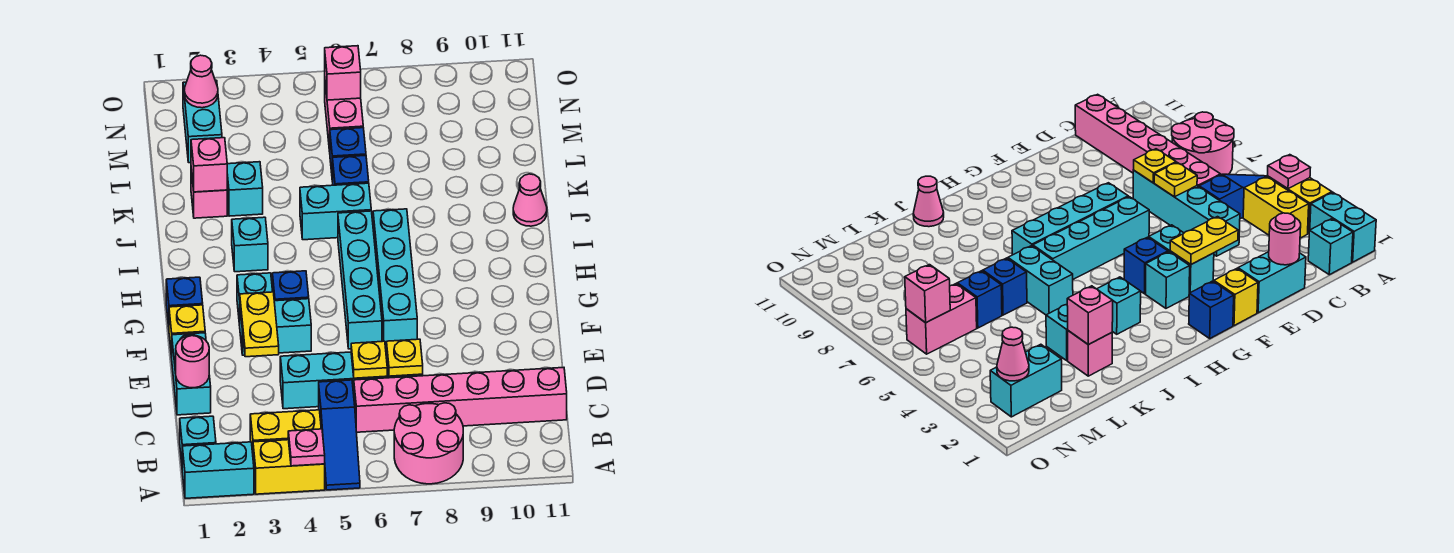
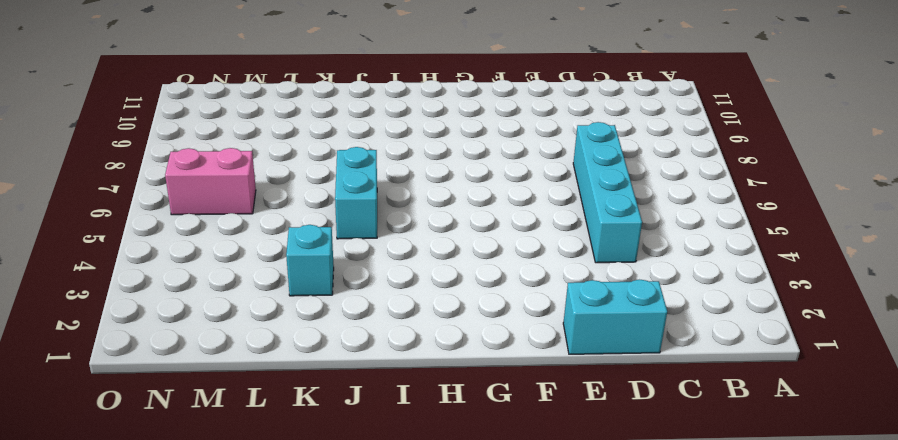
none -> cyan 1x2 brick [182,442,254,498]
none -> yellow 1x2 brick [253,440,325,494]
none -> blue 1x3 slope [319,380,360,490]
none -> pink 2x2 round brick [394,403,463,484]

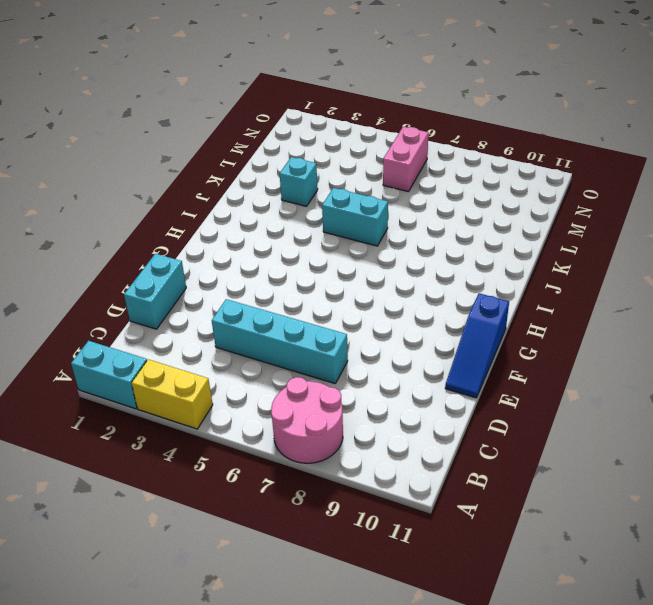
blue 1x3 slope [445,293,509,398] -> blue 1x3 slope moved to [319,380,360,490]
none -> cyan 1x1 brick [180,416,216,462]
none -> yellow 1x2 brick [250,410,321,453]
none -> pink 1x6 brick [354,368,567,432]
none -> yellow 1x1 brick [169,305,205,358]

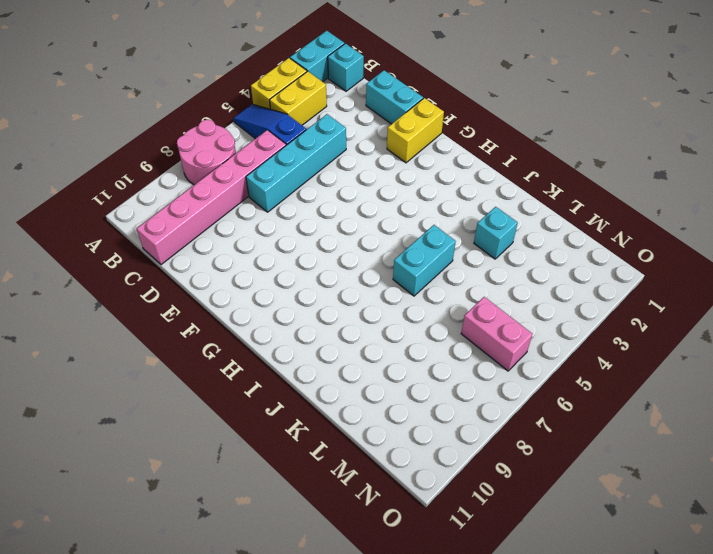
yellow 1x2 brick [387,98,444,163] -> yellow 1x1 brick [169,305,205,358]
none -> cyan 1x2 brick [240,299,311,355]
none -> cyan 1x4 brick [338,211,382,349]
none -> cyan 1x4 brick [373,209,417,347]
none -> blue 1x1 brick [166,277,203,327]

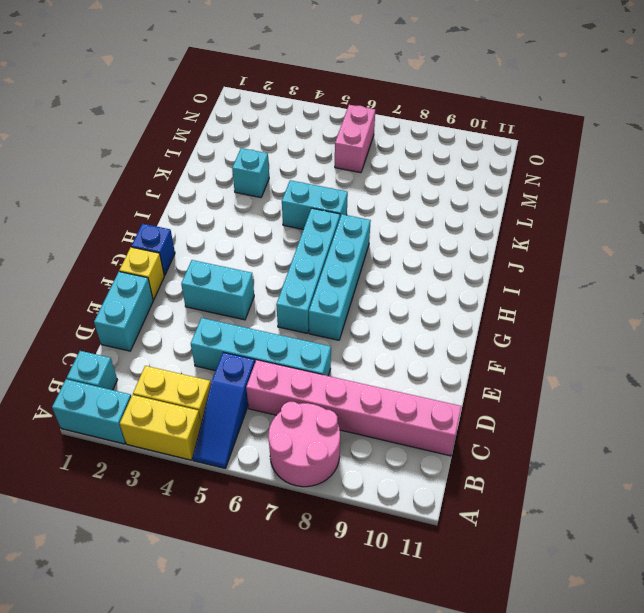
none -> cyan 1x1 brick [237,273,273,325]
none -> blue 1x1 brick [272,271,309,301]
none -> cyan 1x1 brick [232,217,268,272]
none -> pink 1x1 cone [513,174,547,226]

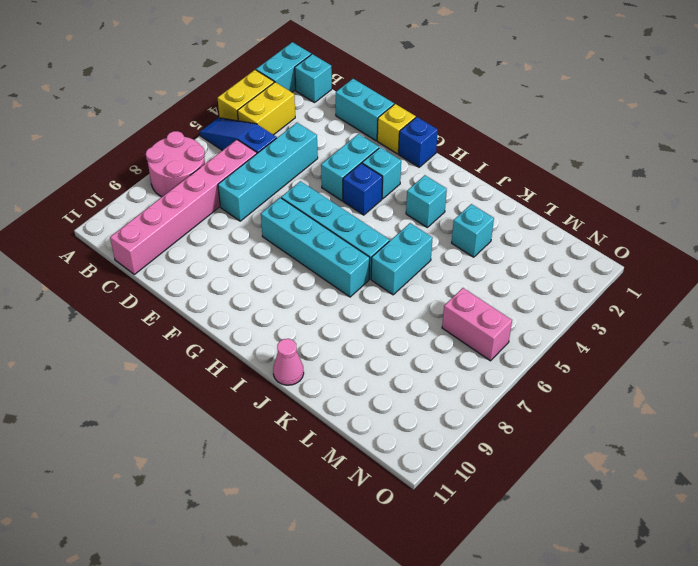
none -> pink 1x1 brick [191,170,227,218]
none -> blue 1x1 brick [333,155,369,185]
none -> blue 1x1 brick [330,128,366,182]
none -> cyan 1x2 brick [183,80,222,163]

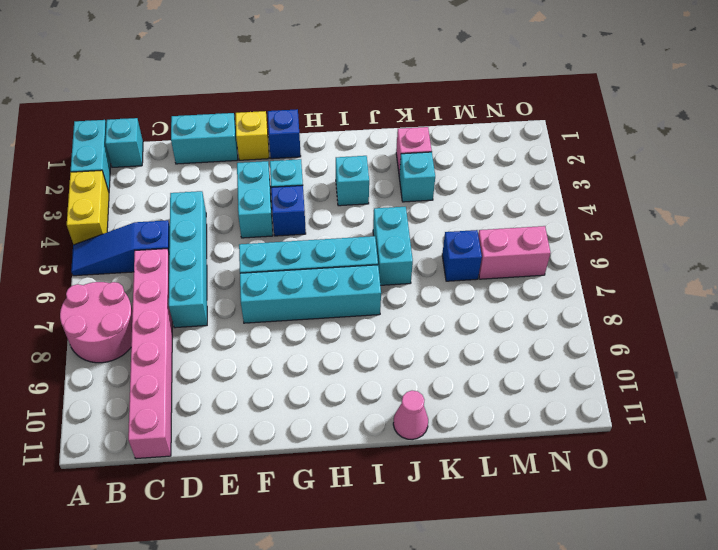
none -> yellow 1x2 brick [250,410,321,453]
none -> blue 1x1 brick [333,155,369,185]
none -> cyan 1x2 brick [183,80,222,163]
none -> pink 1x1 plate [288,429,325,466]

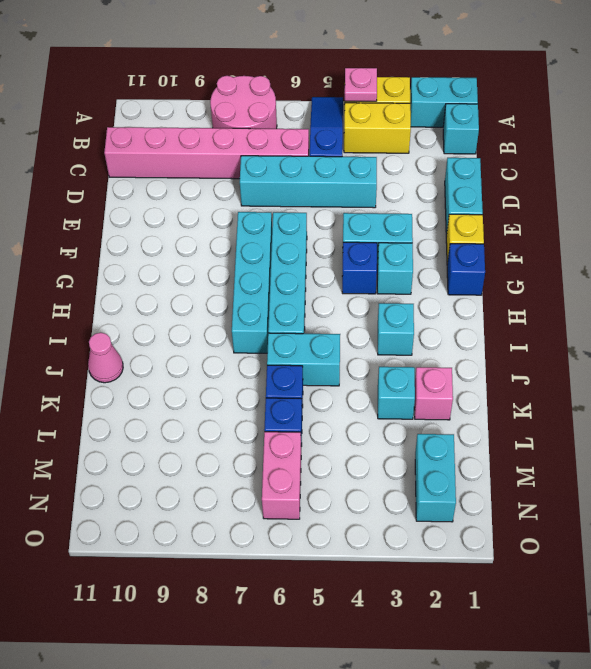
none -> pink 1x1 round brick [176,335,209,388]
none -> yellow 1x1 plate [351,341,387,378]
none -> yellow 1x1 plate [387,339,423,376]
none -> yellow 1x2 plate [240,292,279,357]

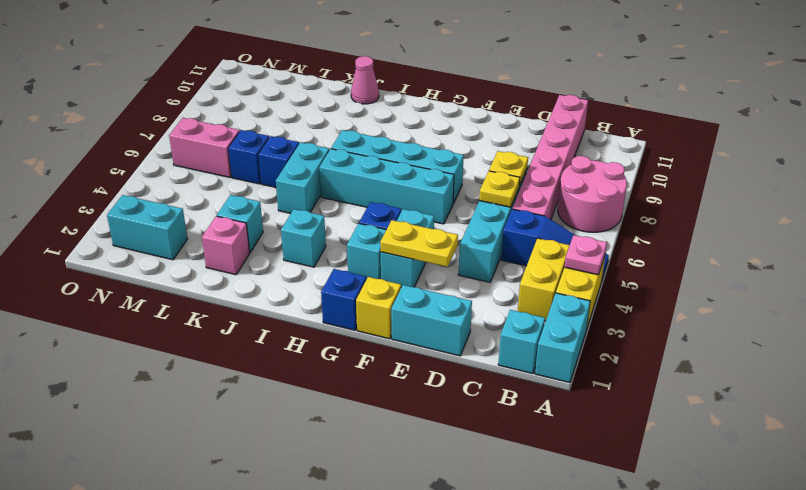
none -> pink 1x1 round brick [176,335,209,388]
none -> pink 1x1 brick [191,138,227,192]
none -> pink 1x1 cone [184,55,218,108]
none -> pink 1x1 brick [325,46,361,100]

